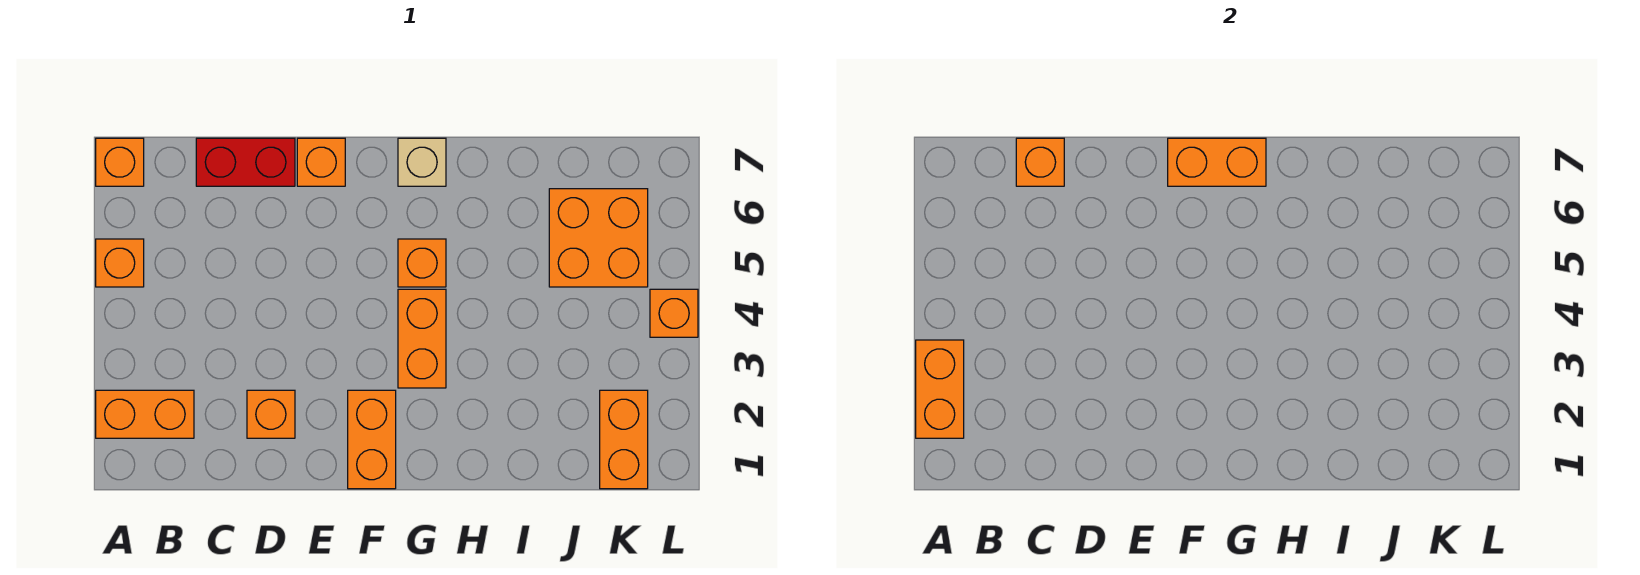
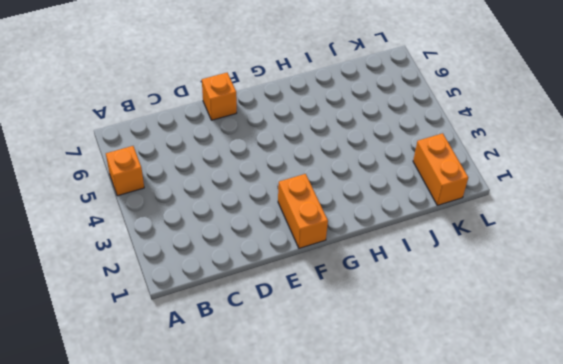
none -> orange 1x2 brick [96,390,194,438]
none -> orange 1x1 brick [96,138,144,186]
none -> red 1x2 brick [196,138,295,186]

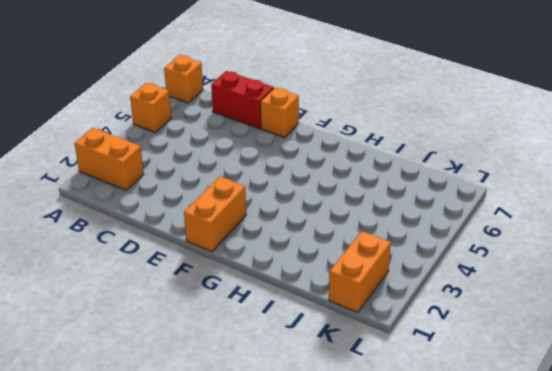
none -> orange 1x1 brick [247,390,295,438]
none -> orange 1x2 brick [398,289,446,388]
none -> orange 1x1 brick [398,239,446,287]

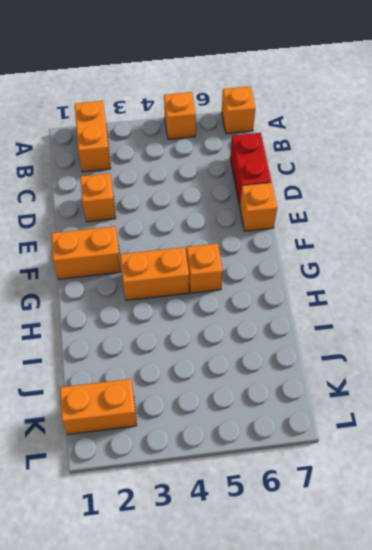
none -> tan 1x1 brick [398,138,446,186]
none -> orange 2x2 brick [549,189,648,287]
none -> orange 1x1 brick [650,289,698,337]

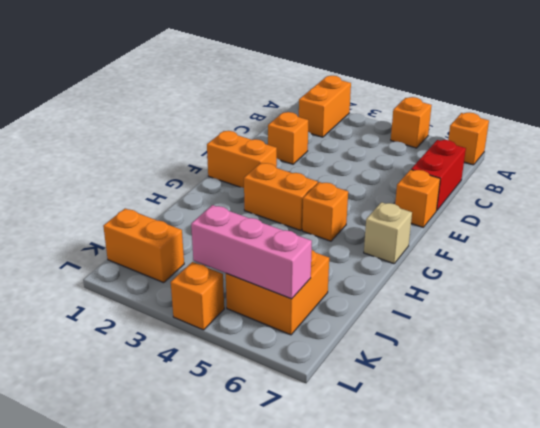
pink 1x3 brick [191,205,312,299] -> none
none -> orange 1x2 brick [916,340,964,438]
none -> orange 1x1 brick [1016,138,1064,186]
none -> orange 1x2 brick [1168,138,1266,186]

